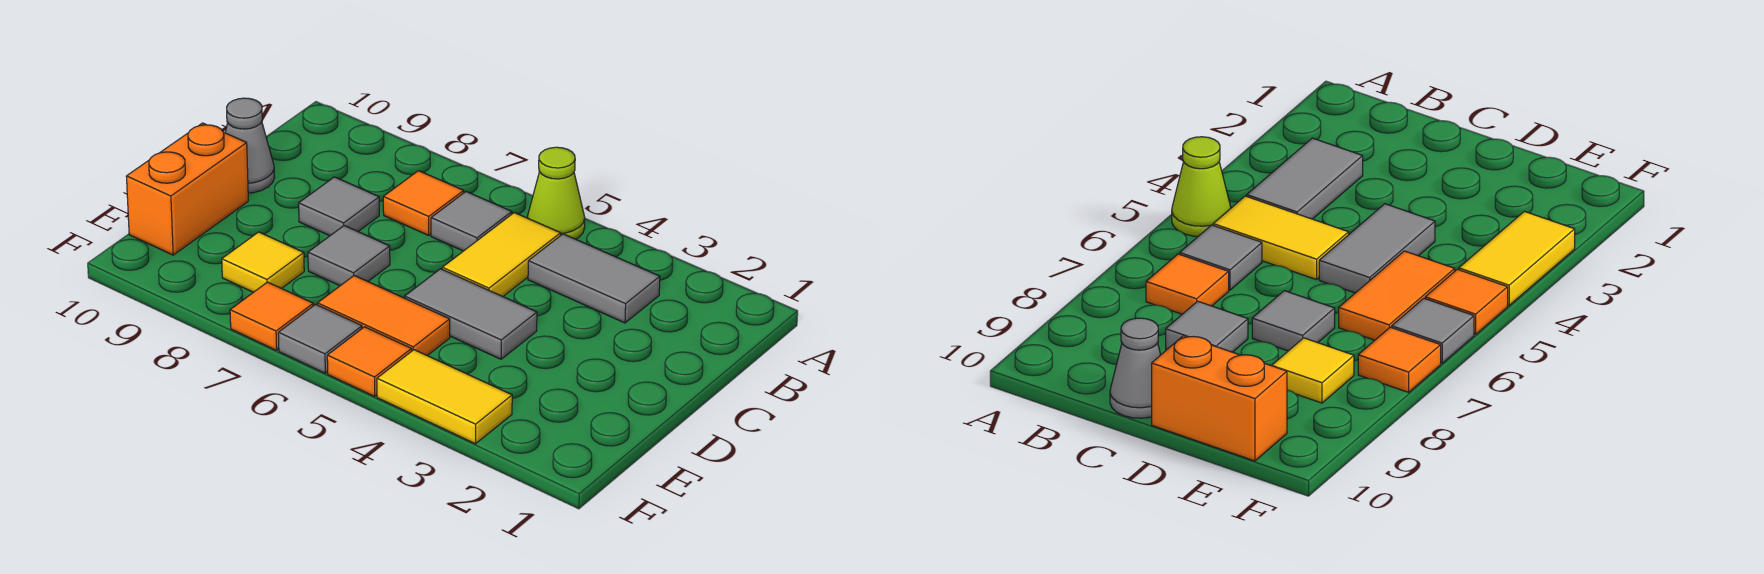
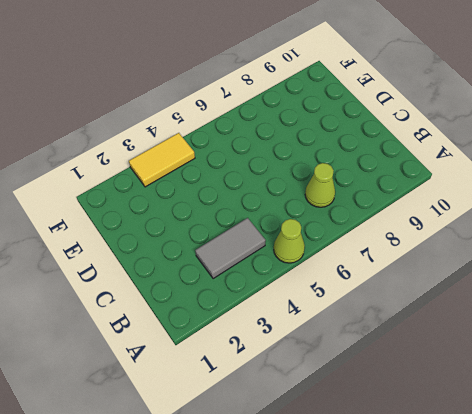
lime 1x1 cone [305,163,335,207] -> orange 1x1 tile [383,171,464,235]
none -> yellow 1x2 tile [442,213,561,296]
none -> grey 1x1 tile [431,192,512,251]
none -> grey 1x1 tile [299,177,379,236]

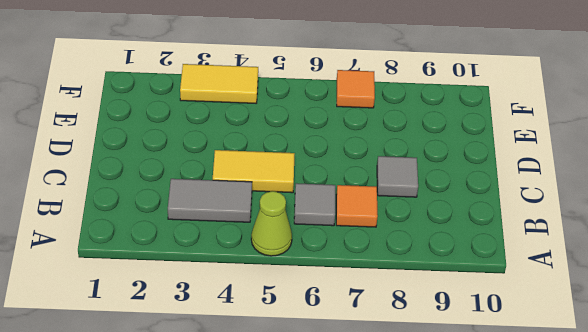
yellow 1x2 tile [213,150,295,193] -> yellow 1x2 tile turned to [442,213,561,296]
none -> grey 1x1 cone [225,98,275,193]
none -> grey 1x2 tile [405,269,537,359]
none -> grey 1x1 tile [308,226,390,286]

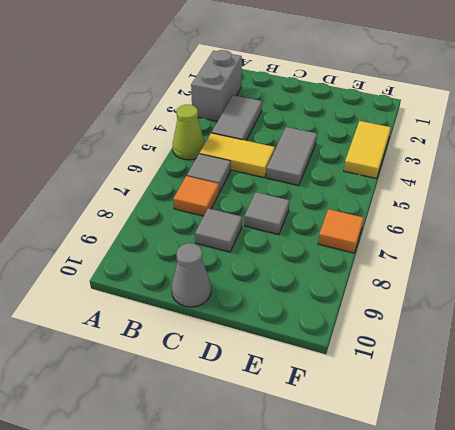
grey 1x2 brick [191,50,242,122] -> none
none -> orange 1x2 brick [126,123,248,255]
none -> orange 1x2 tile [318,275,450,356]
none -> yellow 1x1 tile [222,232,304,292]

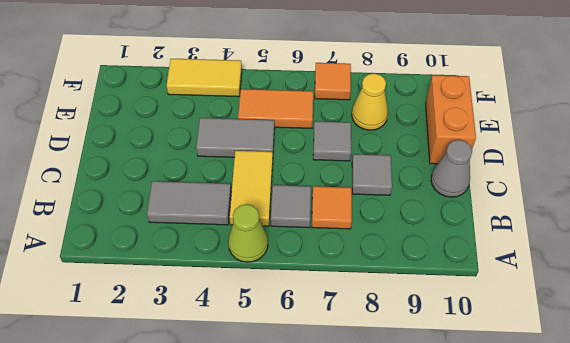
yellow 1x1 cone [352,74,388,130] -> yellow 1x1 tile [222,232,304,292]
none -> orange 1x1 tile [327,327,412,396]
none -> grey 1x1 tile [278,304,362,373]

